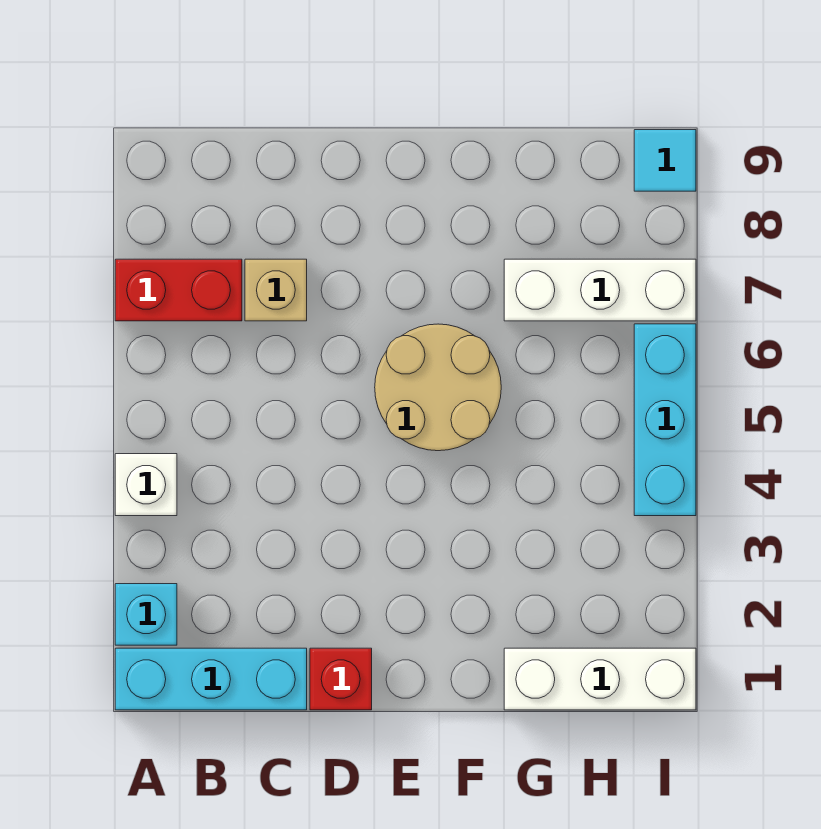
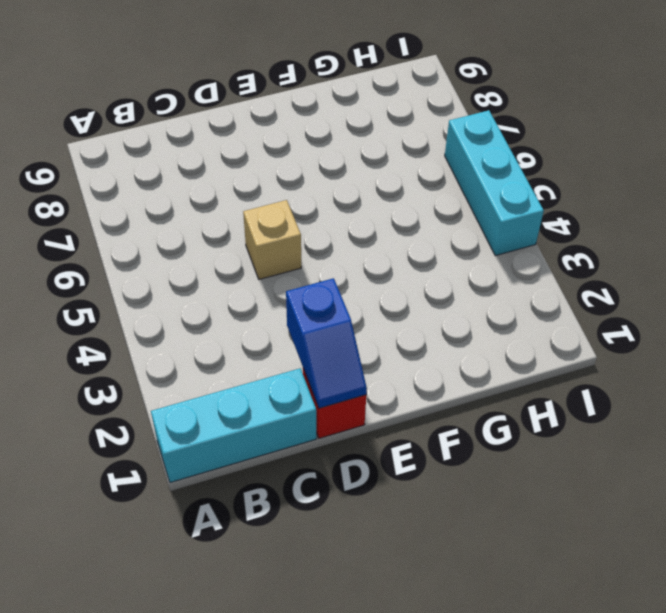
blue 1x2 slope [286,278,367,408] -> none
tan 1x1 brick [243,200,301,279] -> tan 1x1 brick moved to [245,259,307,321]
none -> cyan 1x1 brick [115,584,177,645]
none -> white 1x1 brick [115,454,177,516]

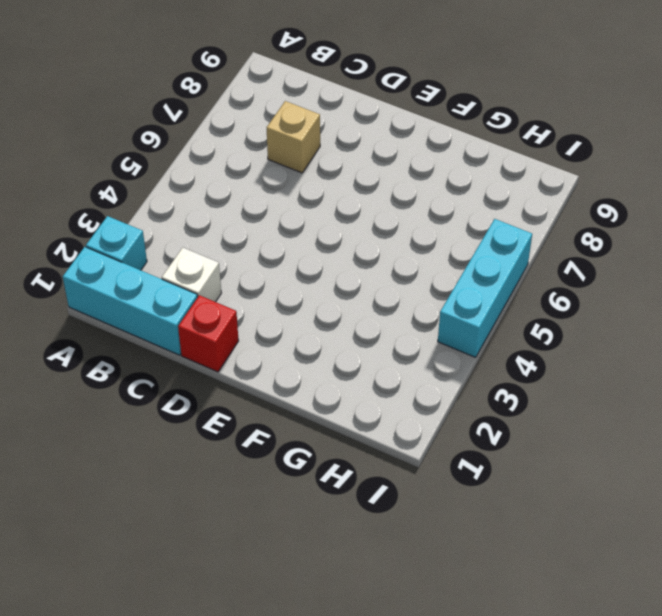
white 1x1 brick [162,248,221,302] -> white 1x1 brick moved to [115,454,177,516]
none -> red 1x2 brick [115,259,242,321]
none -> tan 2x2 round brick [375,324,501,451]

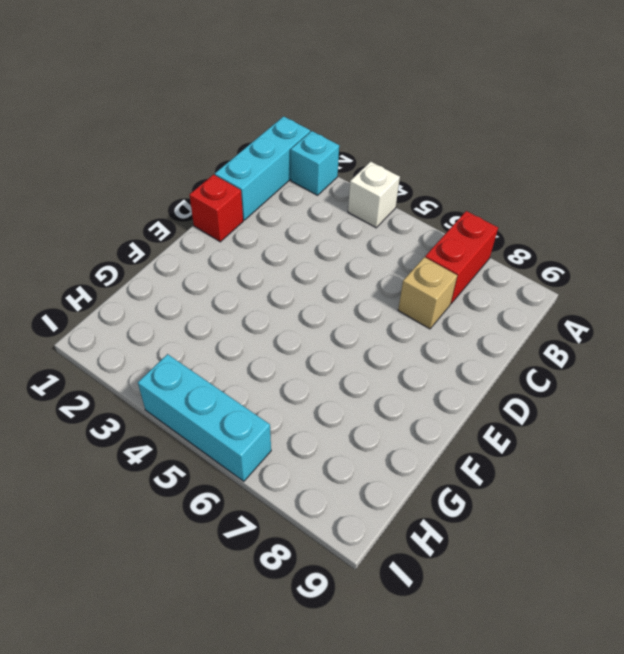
none -> tan 2x2 round brick [375,324,501,451]
none -> white 1x3 brick [504,648,696,710]

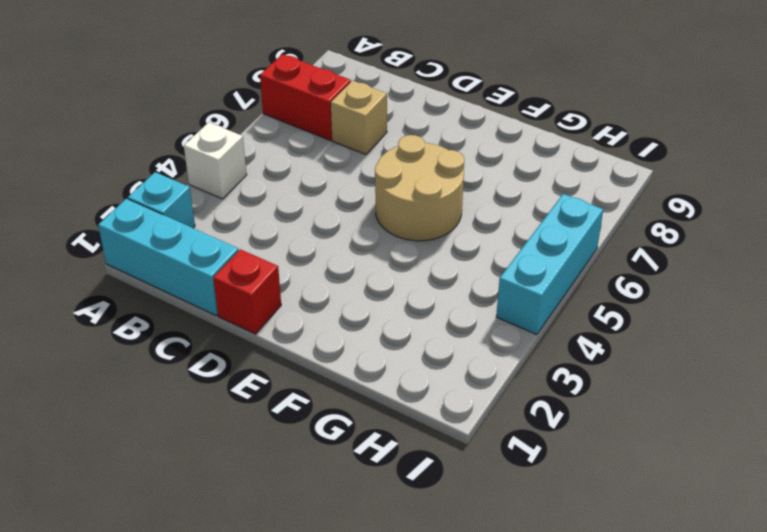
none -> white 1x3 brick [504,648,696,710]
none -> white 1x3 brick [504,259,696,321]

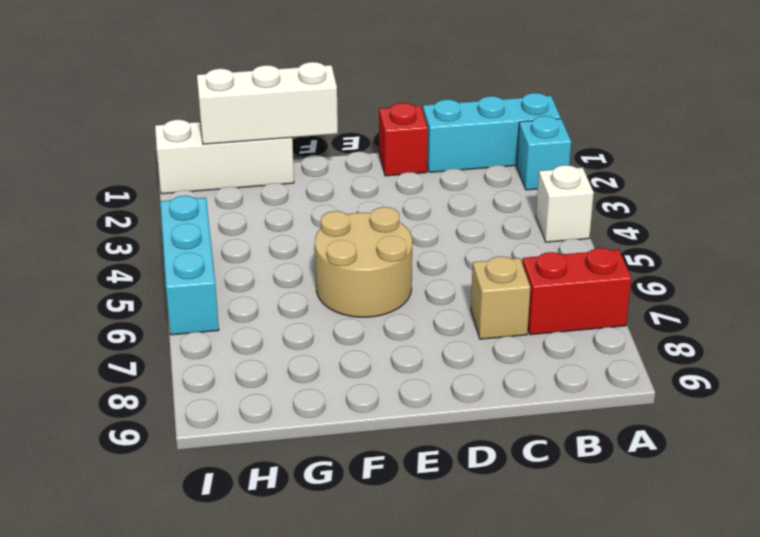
white 1x3 brick [197,62,338,144] -> white 1x3 brick moved to [504,259,696,321]
none -> cyan 1x1 tile [634,130,696,191]

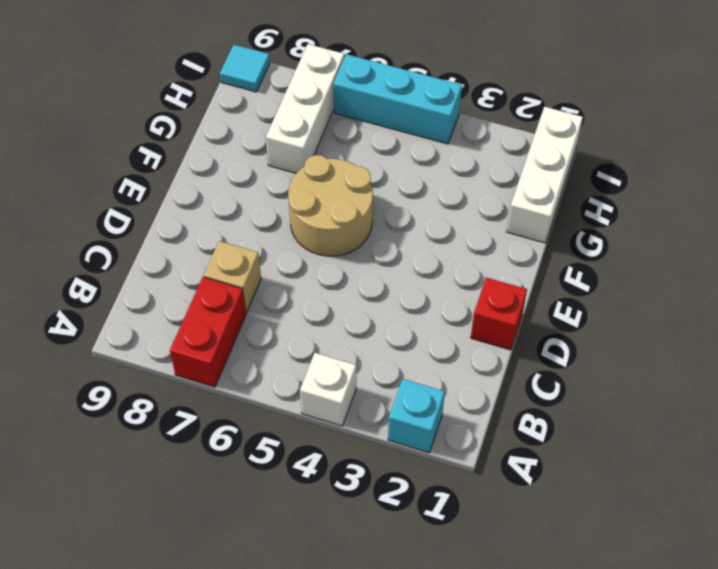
none -> cyan 1x3 brick [115,648,307,710]

